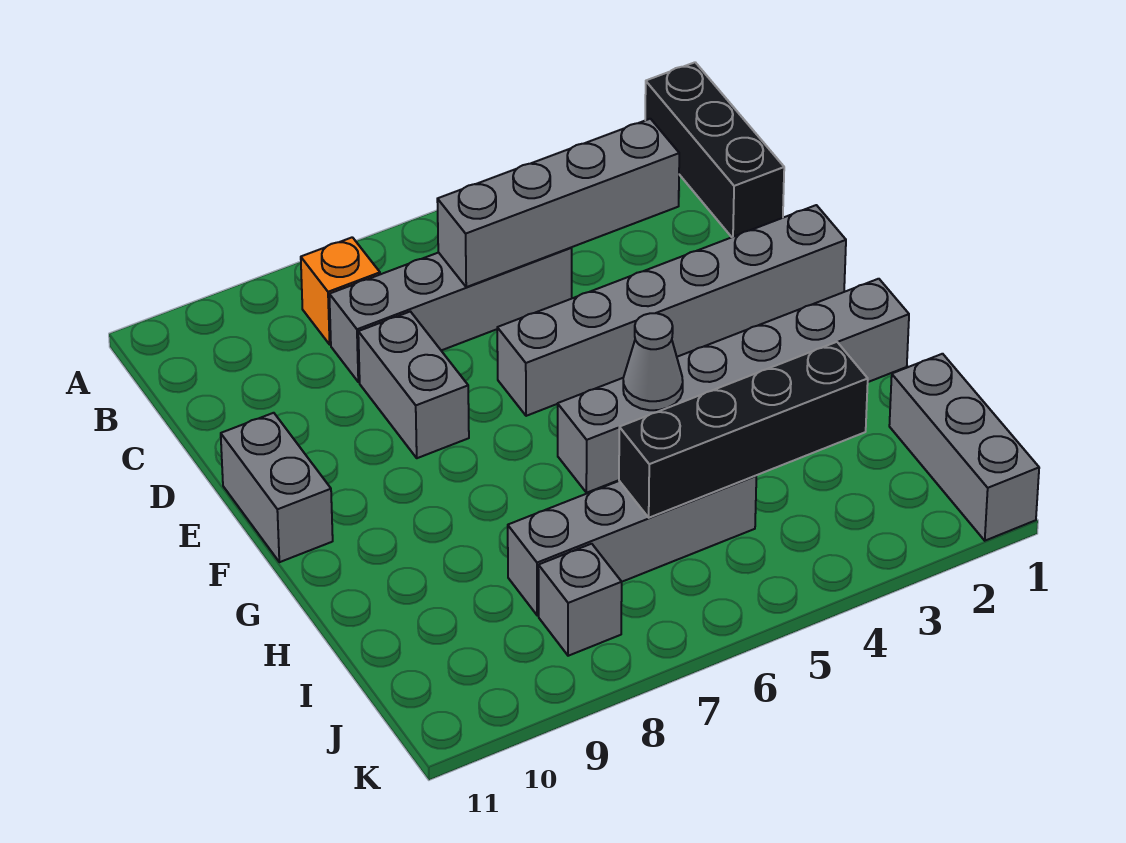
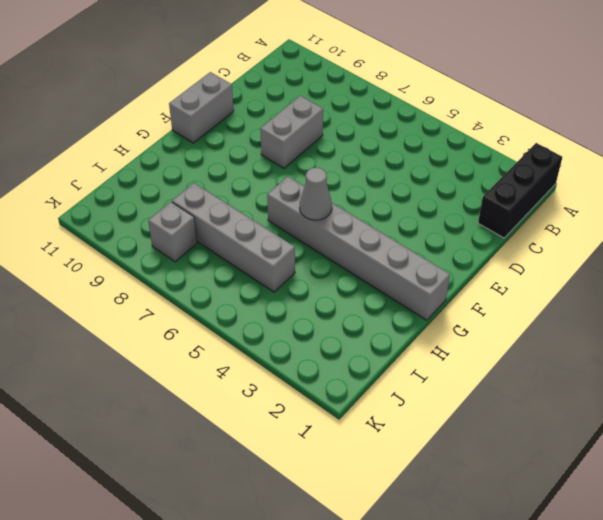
none -> orange 1x1 brick [301,237,380,344]
none -> grey 1x4 brick [329,248,572,382]
none -> grey 1x6 brick [497,205,846,416]

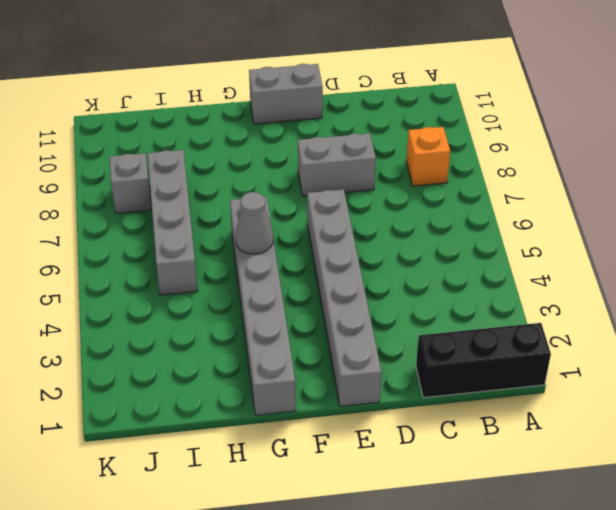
none -> grey 1x4 brick [329,248,572,382]
none -> grey 1x3 brick [889,354,1039,541]
none -> grey 1x4 brick [437,119,679,287]

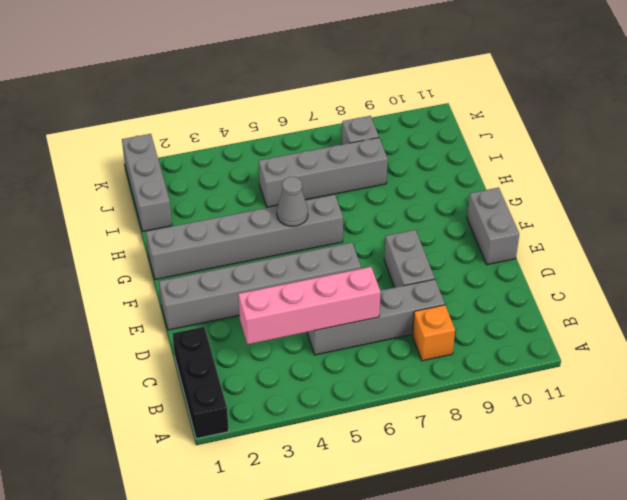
pink 1x4 brick [238,267,380,344] -> grey 1x4 brick [437,119,679,287]
none -> black 1x4 brick [619,342,868,518]

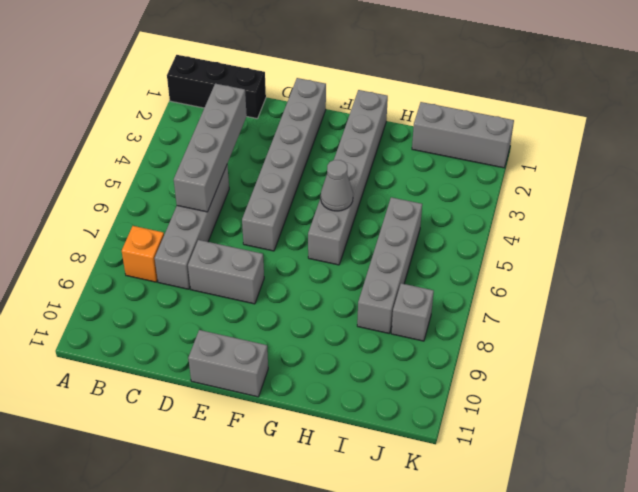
none -> black 1x4 brick [619,342,868,518]

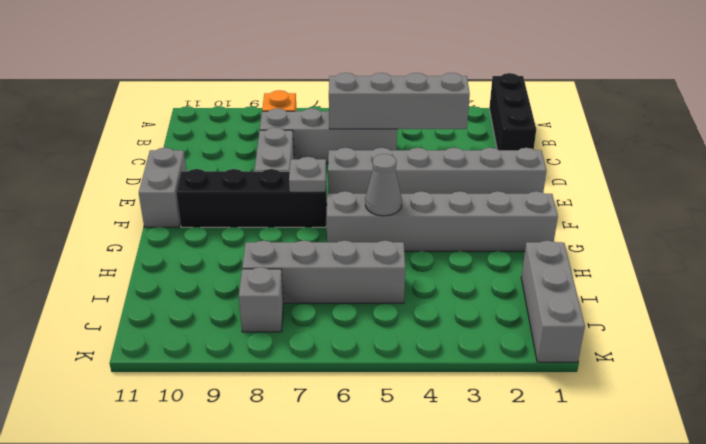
black 1x4 brick [176,169,327,227] -> black 1x4 brick moved to [619,342,868,518]
grey 1x1 plate [289,157,326,192] -> none

